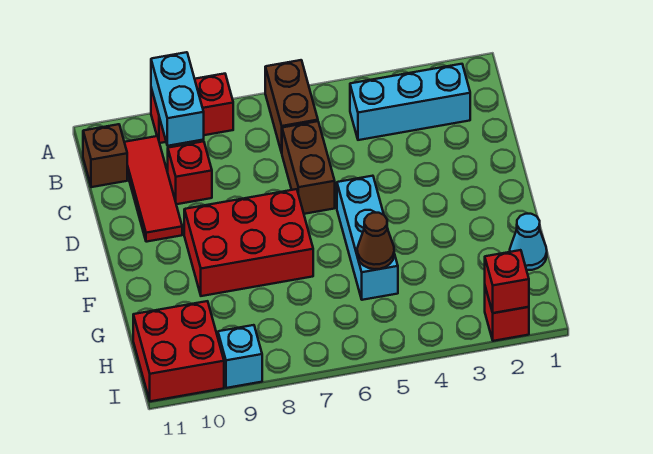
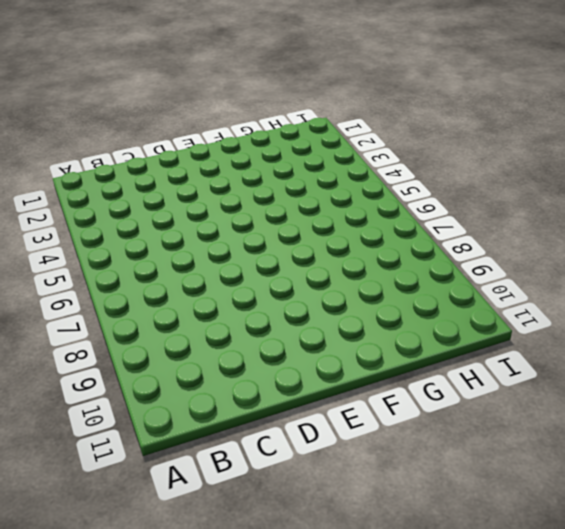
none -> brown 1x2 brick [265,60,318,153]
none -> red 1x2 brick [151,74,233,143]
none -> cyan 1x3 brick [350,64,470,140]

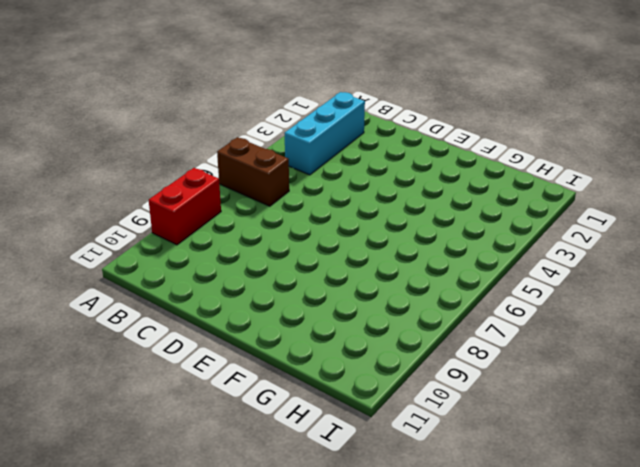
none -> red 1x3 tile [124,136,182,242]
none -> brown 1x1 brick [83,124,127,187]
none -> brown 1x2 brick [282,121,335,214]

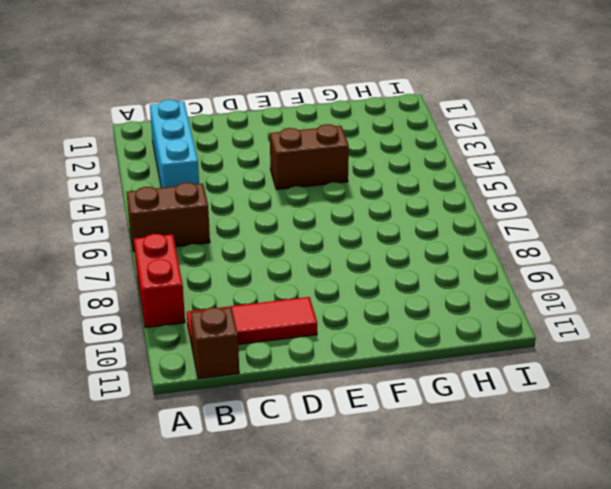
brown 1x2 brick [270,124,349,190] -> brown 1x2 brick moved to [282,121,335,214]
none -> red 1x1 brick [168,141,212,204]
none -> cyan 1x3 brick [337,176,398,300]
none -> red 2x3 brick [184,189,313,296]

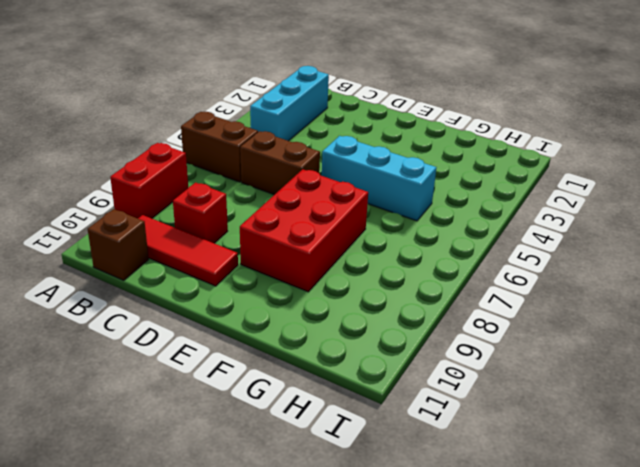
none -> cyan 1x1 cone [510,214,547,270]
none -> red 2x2 brick [133,301,224,401]
none -> red 1x1 brick [485,287,529,341]

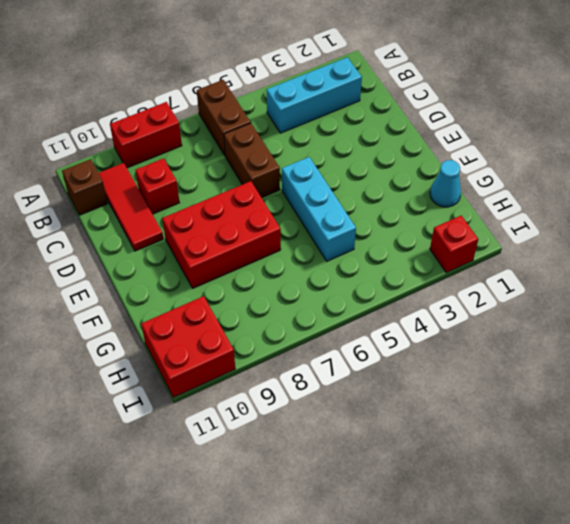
none -> cyan 1x1 brick [218,325,262,388]
none -> cyan 1x2 brick [151,52,204,146]
none -> brown 1x1 cone [357,213,394,269]

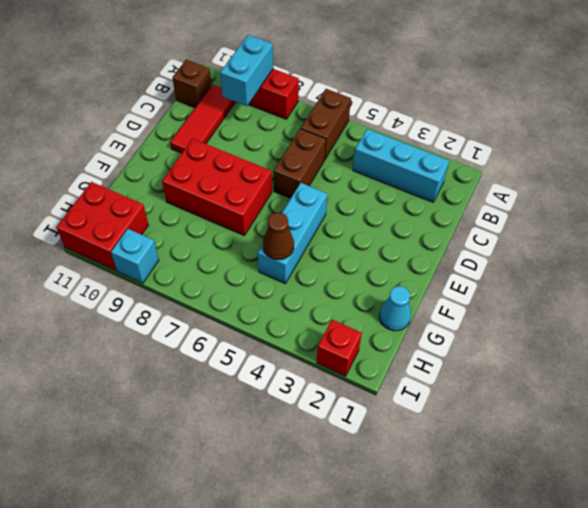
none -> red 1x1 brick [168,141,212,204]
none -> red 1x1 brick [485,250,529,313]

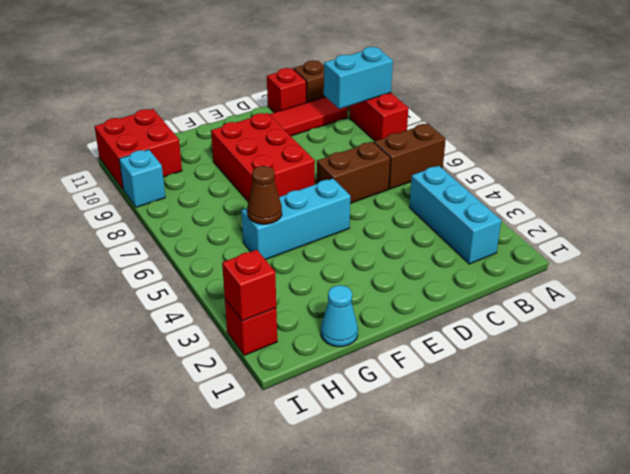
red 1x1 brick [267,68,306,113] -> red 1x1 brick moved to [168,141,212,204]

